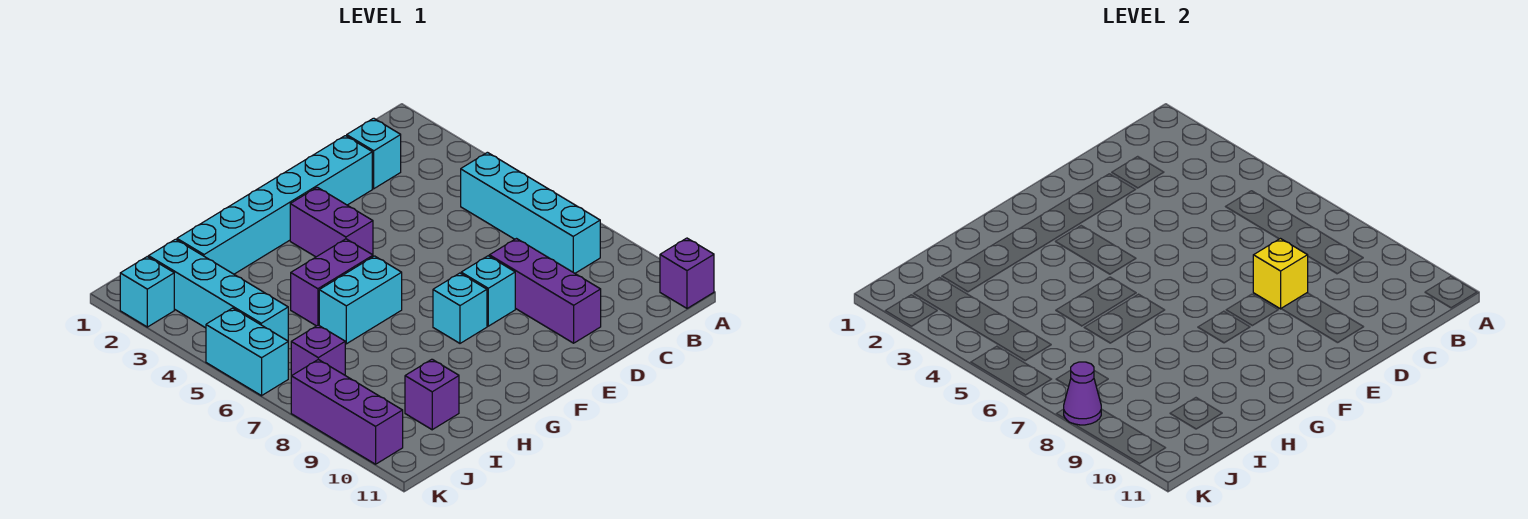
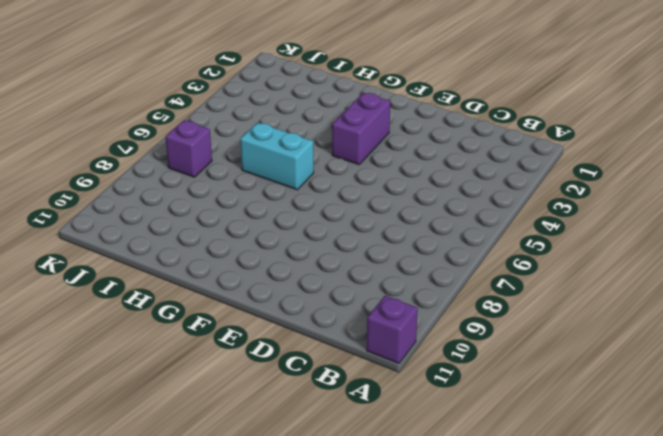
none -> cyan 1x4 brick [461,152,600,273]
none -> cyan 1x1 brick [347,118,401,189]
none -> cyan 1x6 brick [177,136,372,274]

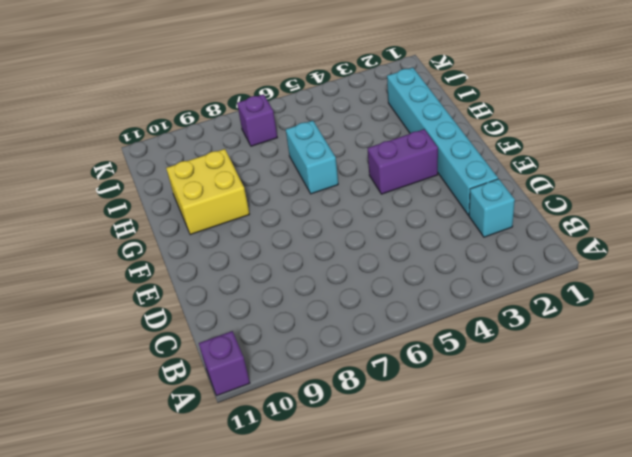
yellow 2x2 brick [166,149,250,235] -> none
none -> cyan 1x4 brick [461,152,600,273]
none -> purple 1x3 brick [489,239,601,343]
none -> cyan 1x1 brick [461,256,515,326]

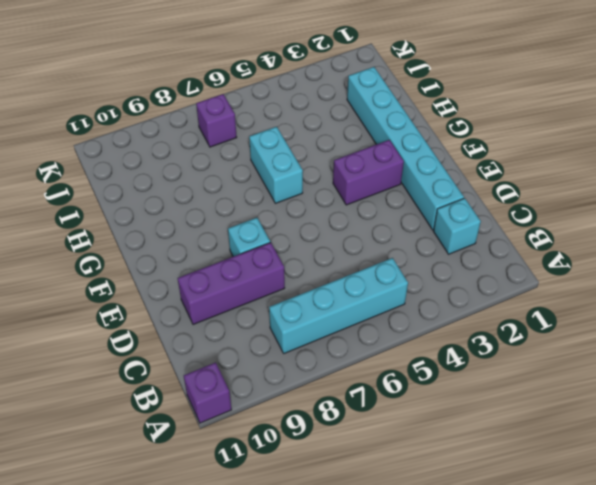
none -> cyan 1x1 brick [433,273,487,343]
none -> purple 1x2 brick [291,239,373,326]
none -> purple 1x1 brick [405,359,459,430]

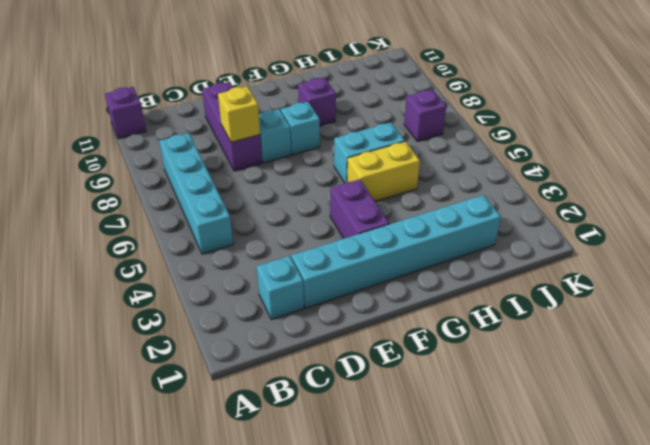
yellow 1x2 brick [347,141,420,202] -> purple 1x2 brick [291,239,373,326]
purple 1x1 brick [298,77,336,126] -> purple 1x1 brick moved to [405,359,459,430]
none -> cyan 1x4 brick [149,239,288,341]
none -> cyan 1x1 brick [120,257,174,327]
none -> cyan 1x2 brick [206,308,288,396]

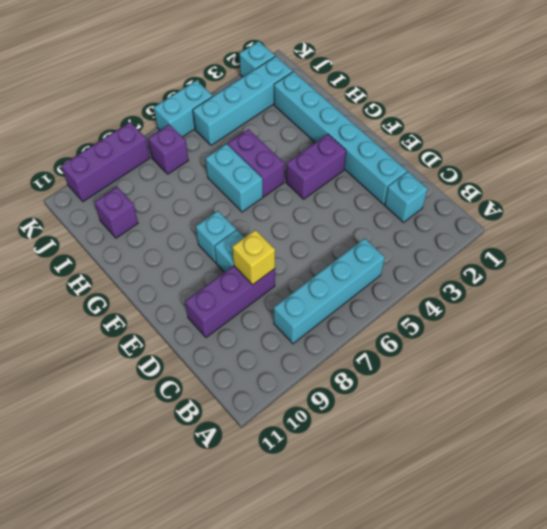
none -> purple 1x1 brick [660,238,714,308]
none -> purple 1x1 cone [1064,362,1101,425]

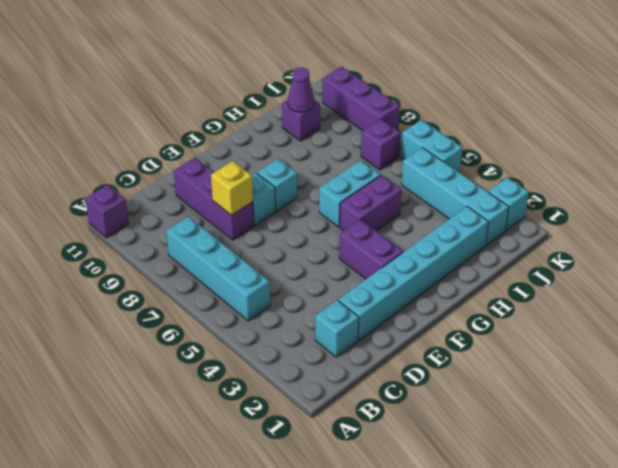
purple 1x1 cone [288,68,314,112] -> purple 1x1 cone moved to [1064,362,1101,425]

